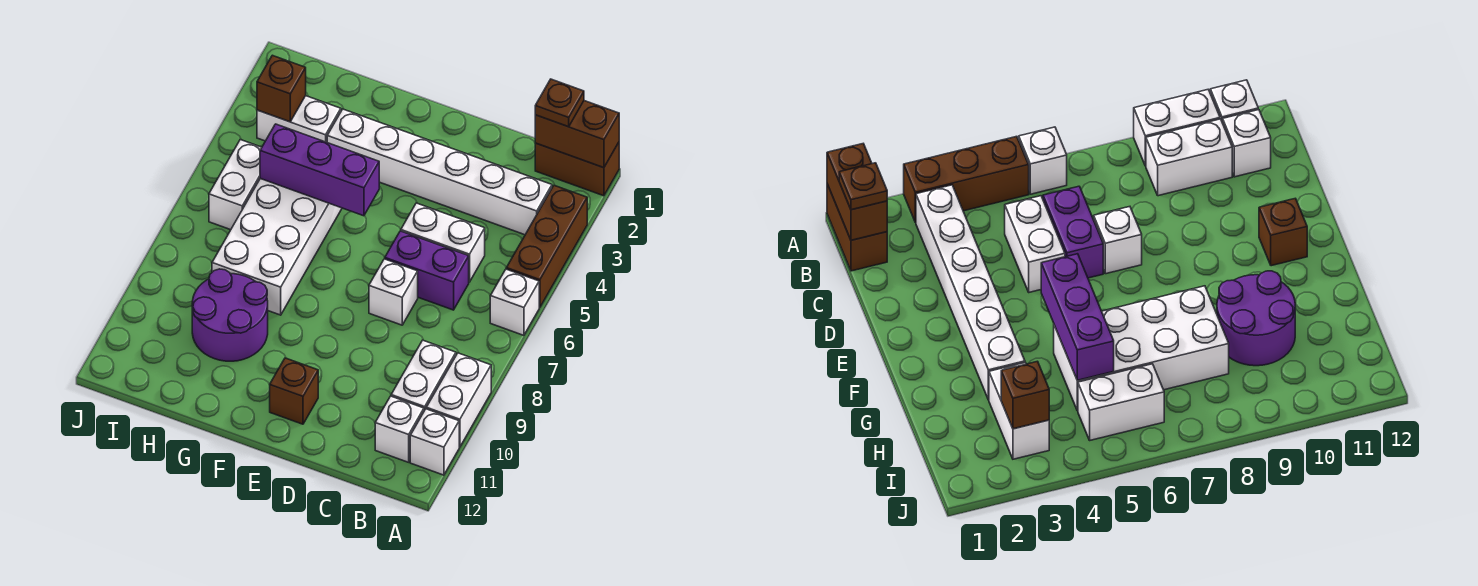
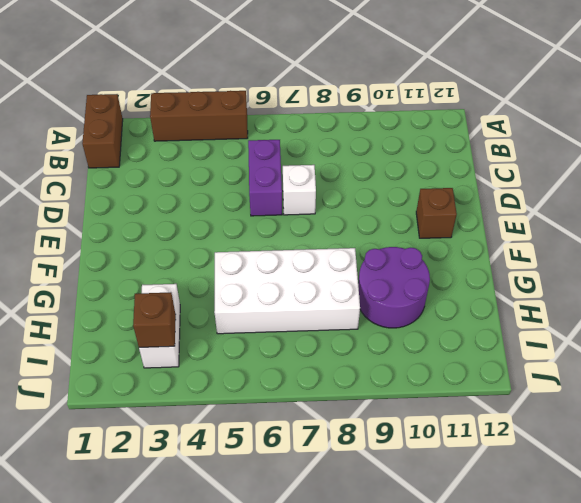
none -> white 1x1 brick [490,269,539,335]
none -> white 1x2 brick [426,353,491,447]
none -> white 1x1 brick [410,409,459,475]

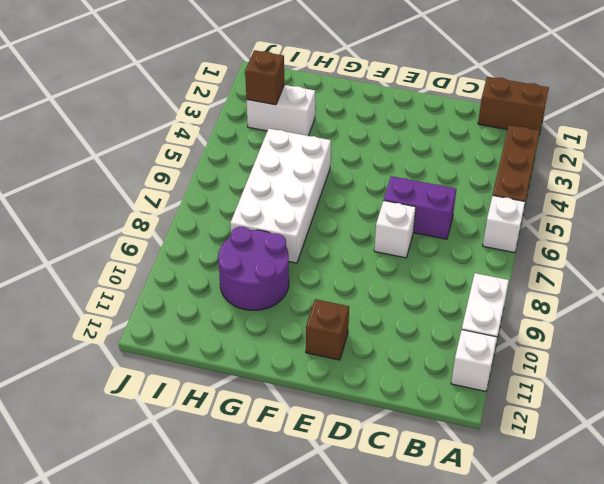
none -> white 1x6 brick [327,109,552,235]
none -> white 1x2 brick [391,340,456,411]
none -> white 1x1 brick [375,396,424,462]

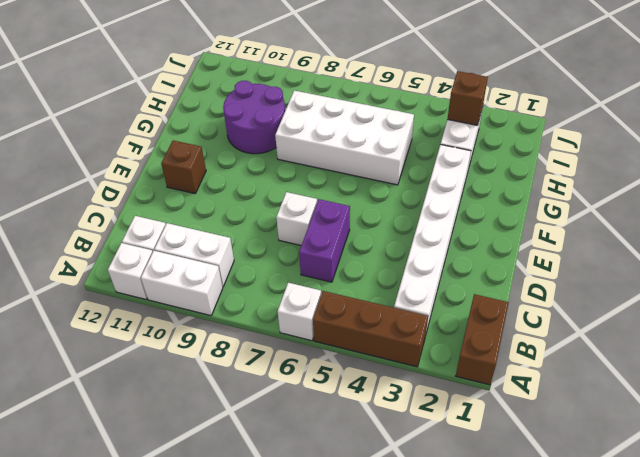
none -> white 1x2 brick [401,203,485,282]
none -> white 1x2 brick [209,140,262,230]
none -> brown 1x2 brick [535,101,619,168]

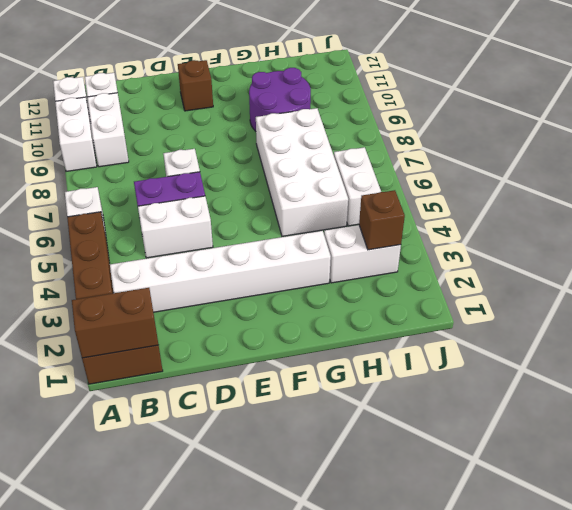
none -> purple 1x3 brick [260,124,379,216]
none -> brown 1x1 plate [535,79,584,127]

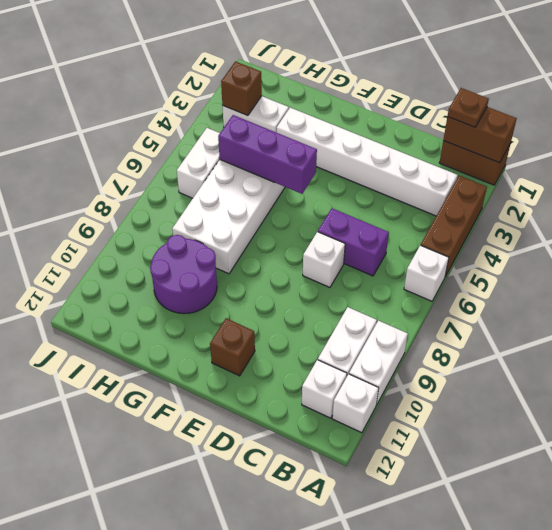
none -> white 1x2 brick [401,203,485,282]

